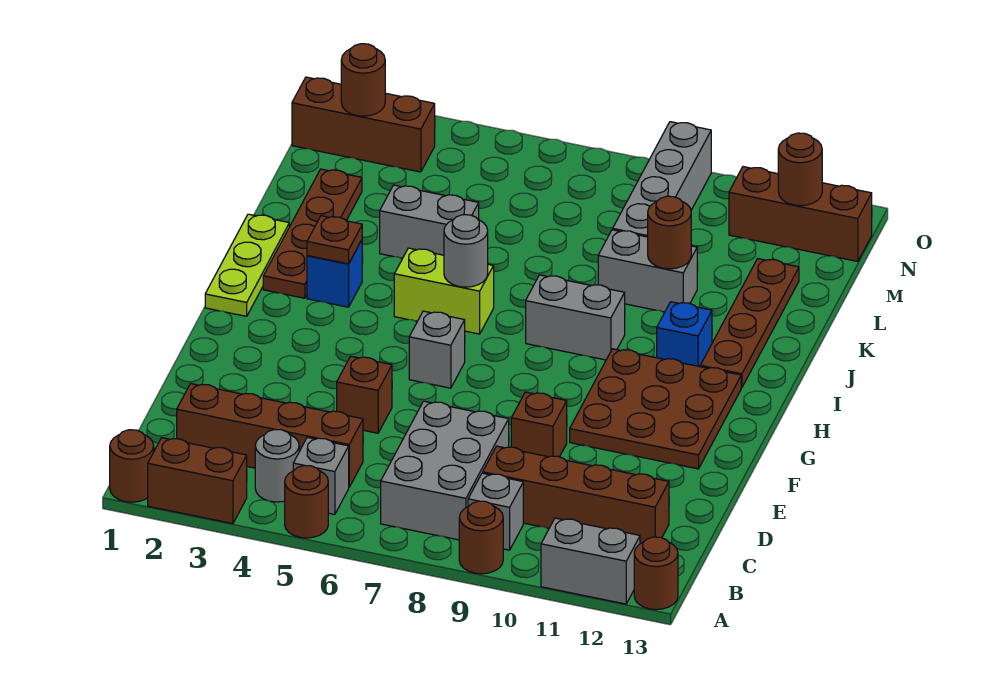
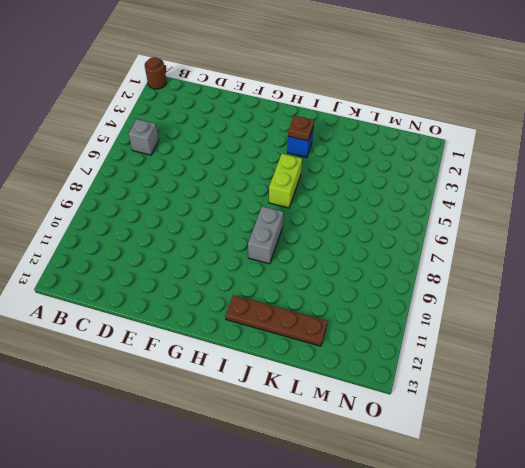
none -> brown 1x2 brick [148,438,247,524]
none -> brown 1x1 round brick [285,466,328,538]
none -> brown 1x1 round brick [459,501,503,574]
none -> grey 1x2 brick [541,518,640,604]

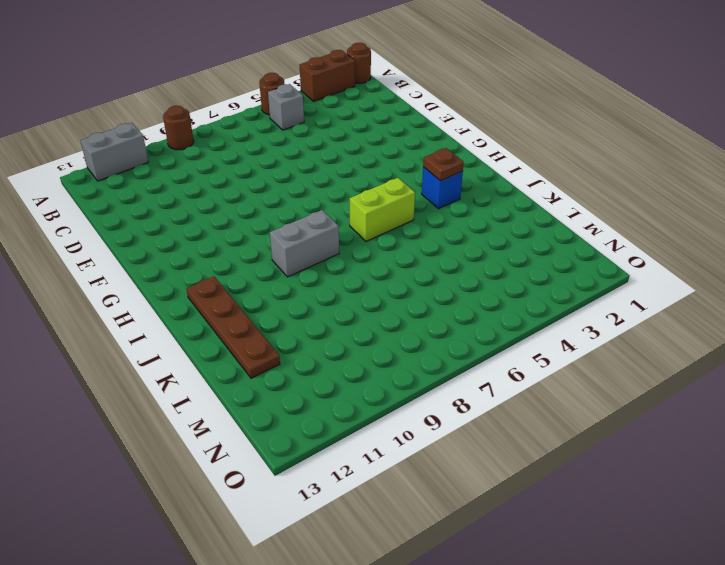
none -> brown 1x1 round brick [634,537,678,610]
none -> grey 1x1 round brick [255,430,299,502]
none -> grey 2x3 brick [381,401,509,540]
none -> grey 1x1 brick [468,473,523,550]

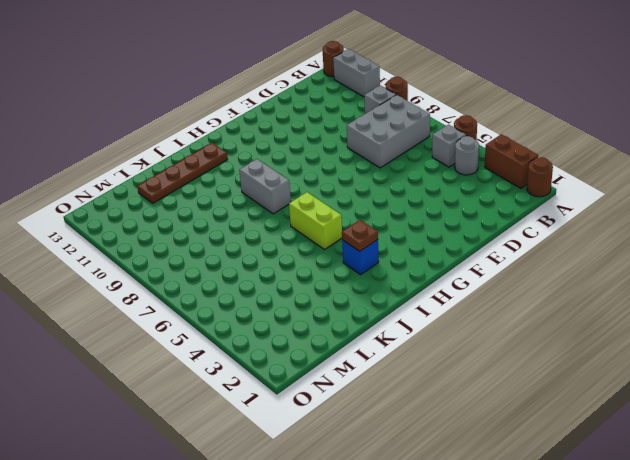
none -> brown 1x4 brick [177,384,363,487]
none -> brown 1x4 brick [483,446,669,544]
none -> brown 1x1 brick [337,356,392,433]
none -> brown 1x1 brick [511,392,567,457]

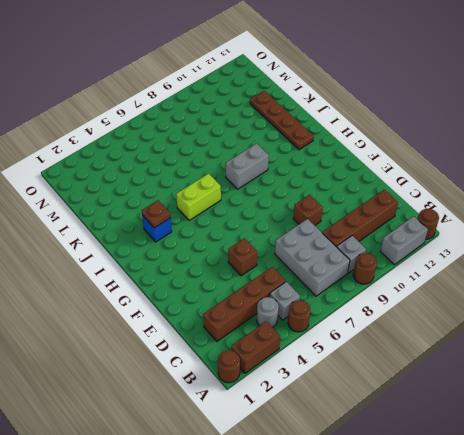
none -> brown 3x3 plate [570,349,741,469]
none -> grey 1x1 brick [409,311,465,388]
none -> lime 1x3 plate [205,214,289,316]
none -> brown 1x4 plate [263,169,362,298]

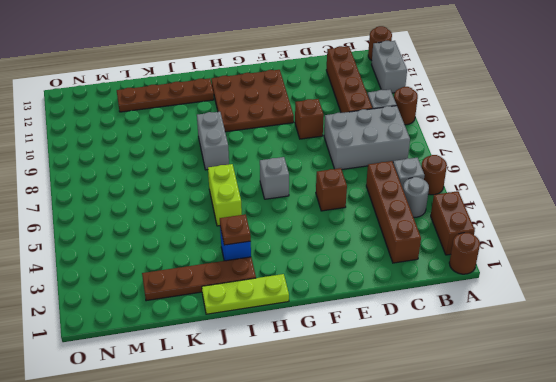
none -> blue 1x1 brick [657,302,712,367]
none -> grey 1x2 brick [380,185,479,258]
none -> grey 1x2 brick [598,230,697,312]
none -> grey 1x4 brick [613,122,711,237]

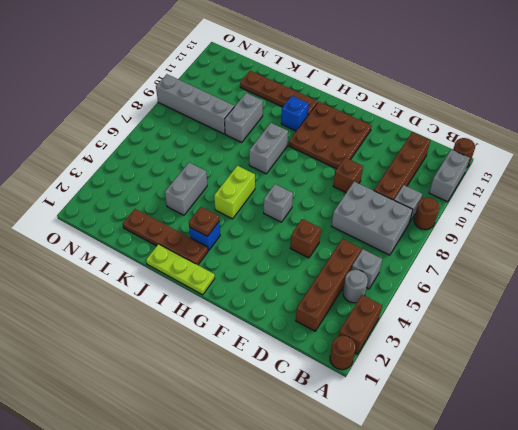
none -> brown 1x1 round brick [285,466,328,538]
none -> brown 1x3 brick [292,77,435,172]
none -> brown 1x3 brick [729,167,872,261]
none -> grey 1x1 round brick [444,215,488,287]

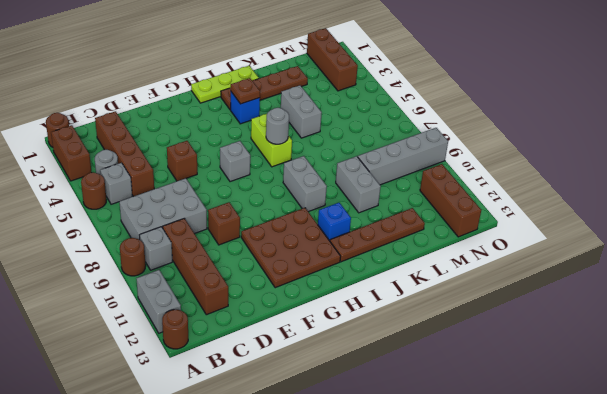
none -> brown 1x1 round brick [648,196,691,269]
none -> brown 1x1 round brick [341,44,385,116]
none -> brown 1x1 round brick [778,133,822,206]

